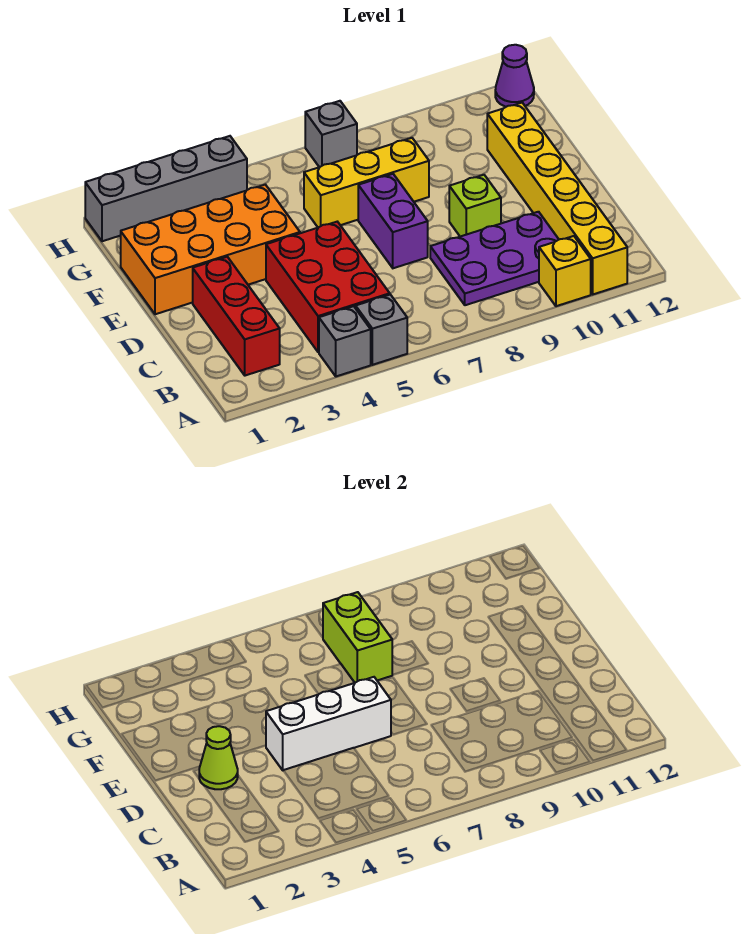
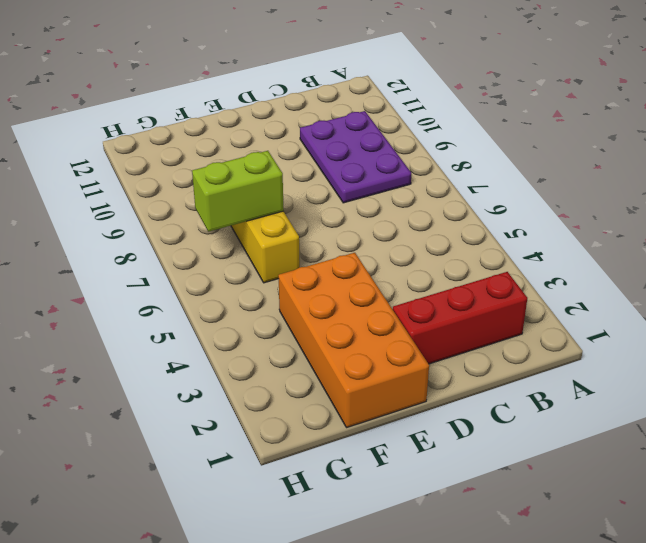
none -> grey 1x1 brick [319,306,371,376]
none -> grey 1x1 brick [356,295,407,365]
none -> yellow 1x1 brick [539,236,591,306]

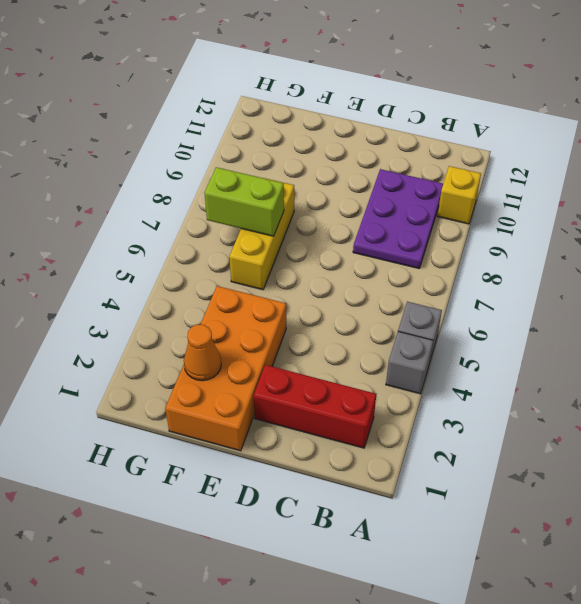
orange 1x1 cone [184,325,221,381] -> none
none -> yellow 1x6 brick [487,103,627,294]
none -> red 2x3 brick [266,222,390,352]
none -> purple 1x2 brick [358,174,428,268]

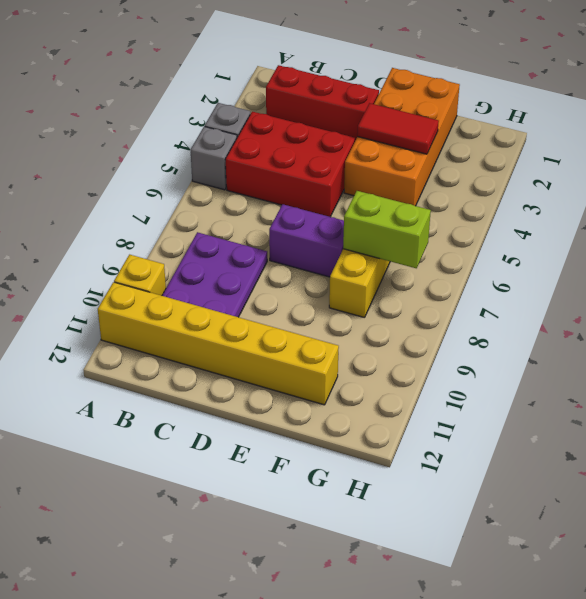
red 1x2 tile [357,103,439,154] -> none
none -> lime 1x1 brick [449,175,501,237]
none -> grey 1x4 brick [85,136,247,241]
none -> grey 1x1 brick [305,101,357,167]

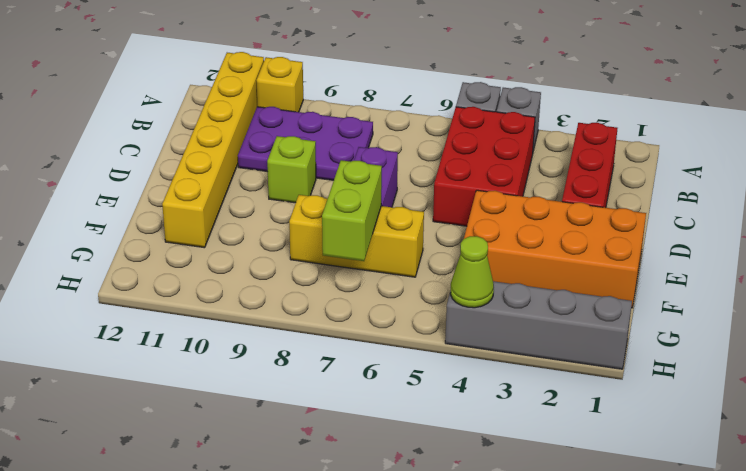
lime 1x1 cone [450,236,494,308] -> lime 1x1 cone moved to [199,726,238,789]
none -> grey 1x1 brick [305,101,357,167]
none -> purple 1x1 cone [495,45,534,107]
none -> white 1x3 brick [266,677,391,770]

